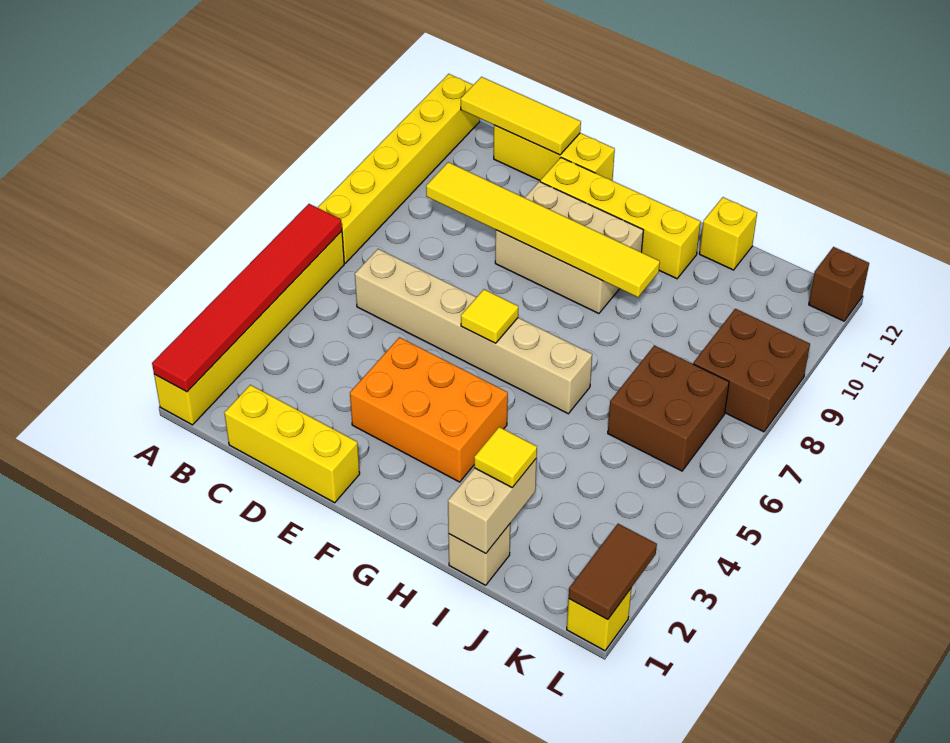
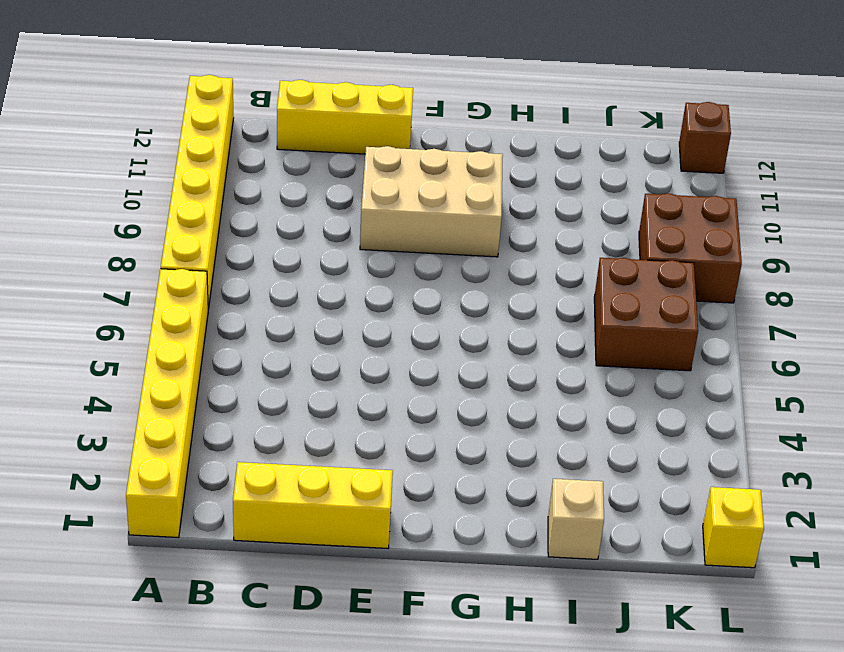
none -> tan 1x6 brick [355,249,592,414]
none -> orange 2x3 brick [350,337,508,482]
none -> yellow 1x4 brick [540,158,701,279]

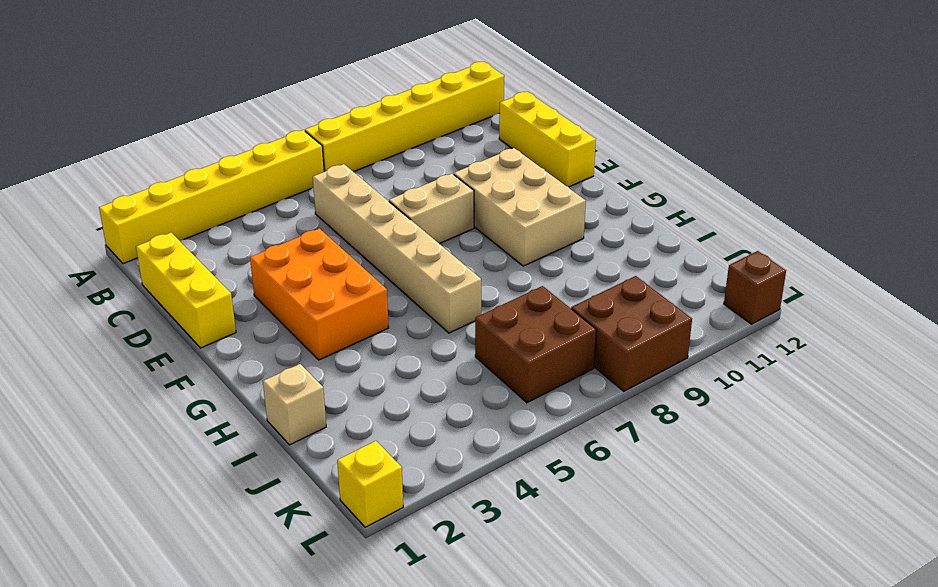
tan 1x2 brick [389,174,474,244] -> tan 1x2 brick moved to [448,458,537,554]
none -> yellow 1x4 brick [540,158,701,279]
none -> yellow 1x1 brick [699,197,757,270]
none -> red 1x6 tile [152,204,342,392]

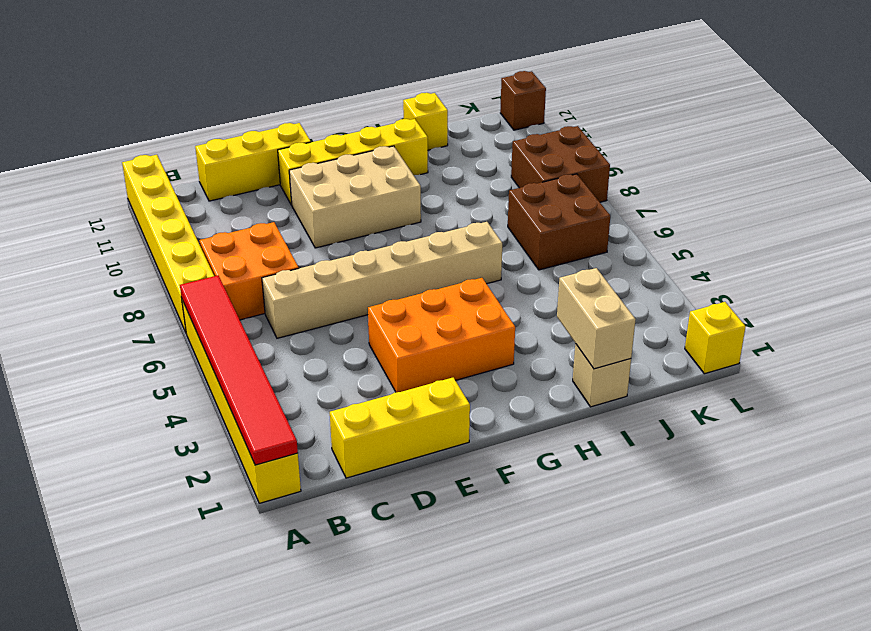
orange 2x2 brick [200,222,299,320] -> none
none -> yellow 1x3 tile [460,77,581,155]
none -> yellow 1x6 tile [426,162,660,297]
none -> yellow 1x1 tile [461,289,518,343]

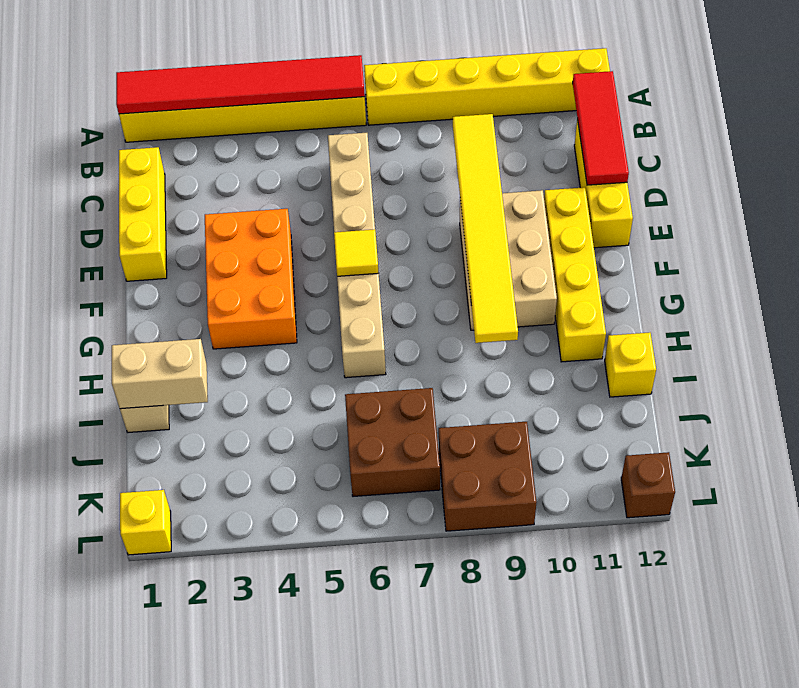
red 1x3 tile [573,71,629,185] -> yellow 1x3 tile [460,77,581,155]
none -> brown 1x2 tile [569,524,657,620]
none -> yellow 1x1 tile [474,427,537,488]

